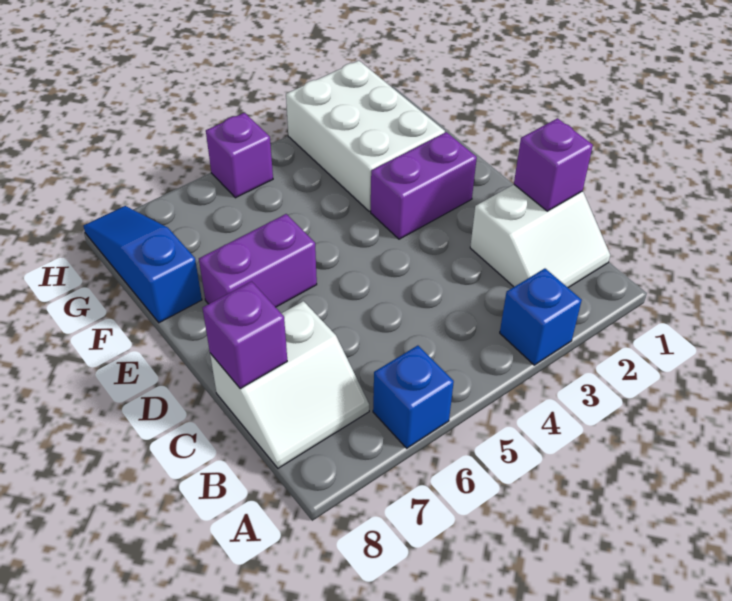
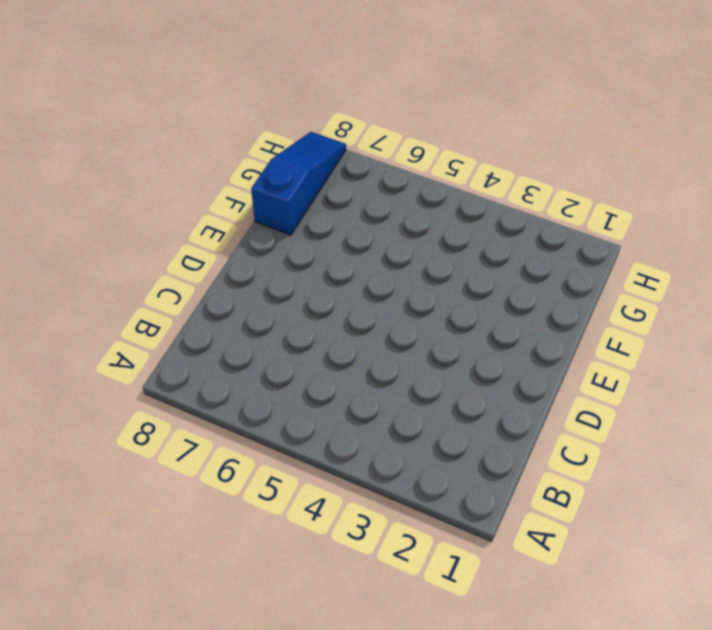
none -> blue 1x1 brick [500,269,582,365]
none -> blue 1x1 brick [373,346,454,448]

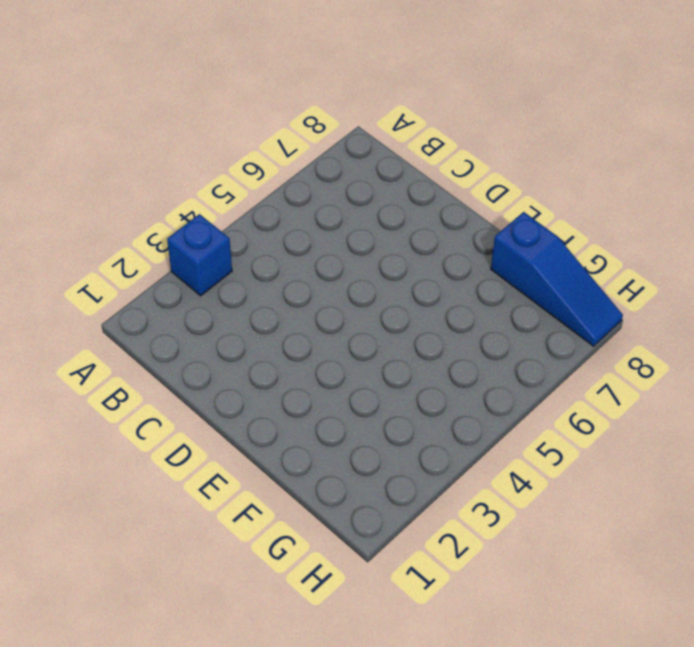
none -> blue 1x1 brick [373,346,454,448]
none -> white 2x2 slope [470,185,610,288]

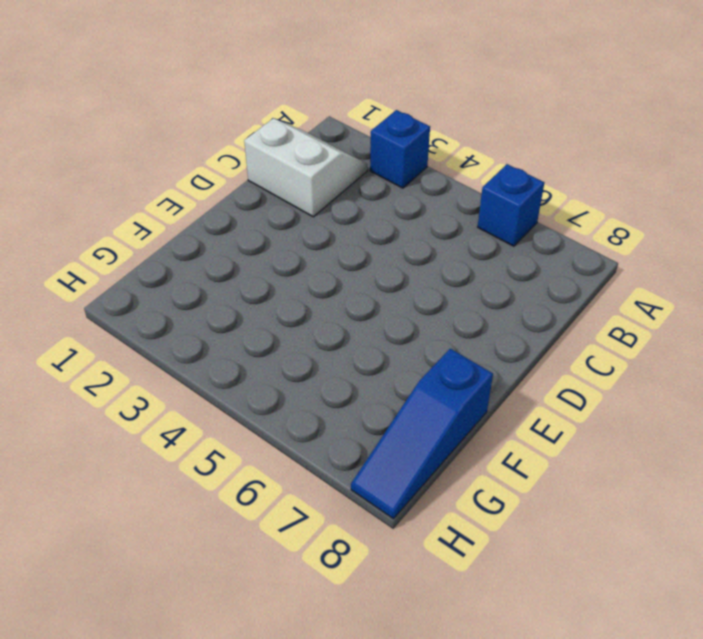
none -> white 2x2 slope [210,301,369,468]
none -> purple 1x2 brick [371,132,477,239]

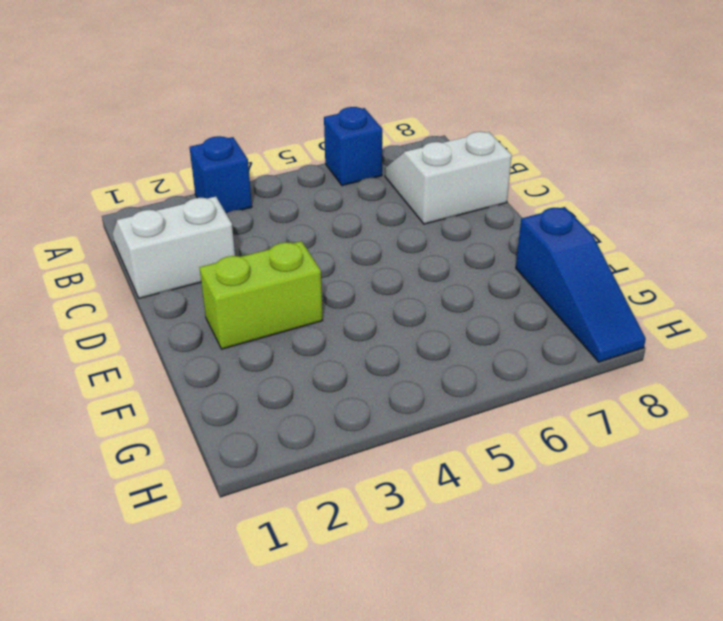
lime 1x2 brick [199,241,323,349] -> purple 1x2 brick [371,132,477,239]
none -> purple 1x2 brick [199,214,317,307]
none -> white 2x3 brick [286,61,445,211]

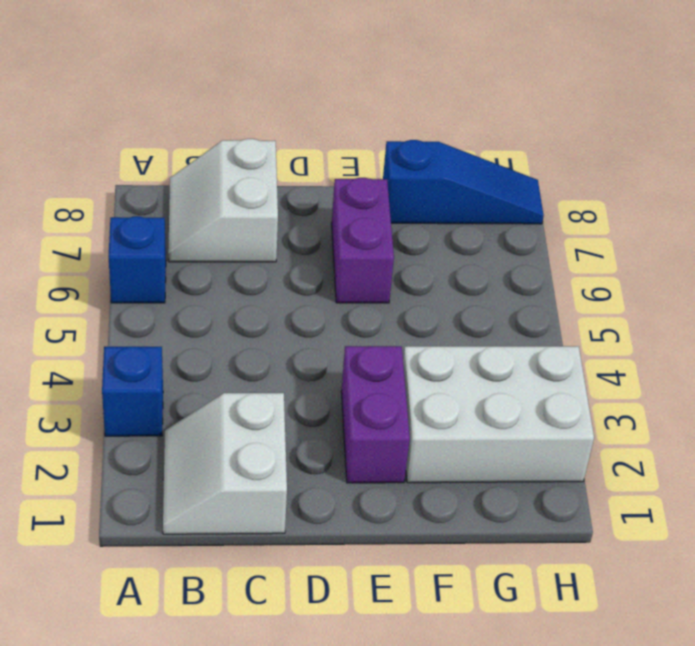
none -> purple 1x1 brick [206,113,273,198]
none -> purple 1x1 brick [514,118,593,211]

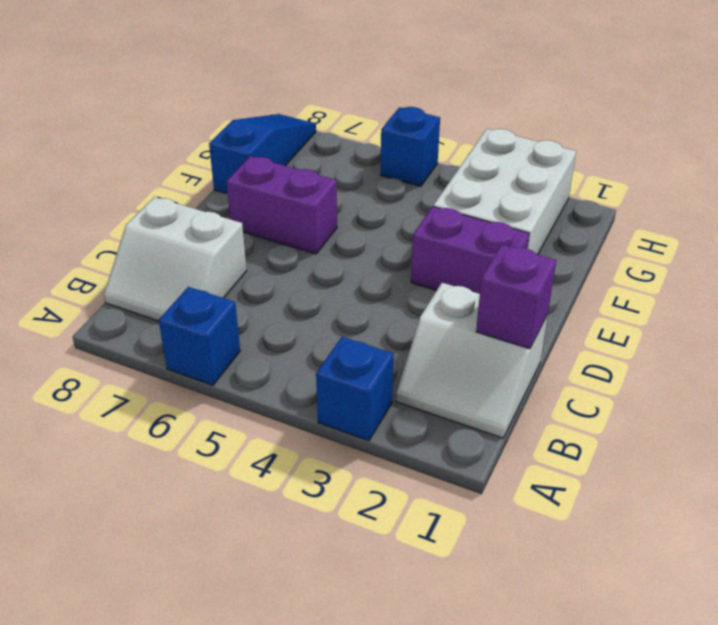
blue 1x1 brick [380,107,440,186] -> purple 1x1 brick [206,113,273,198]
none -> purple 1x1 brick [203,281,287,389]

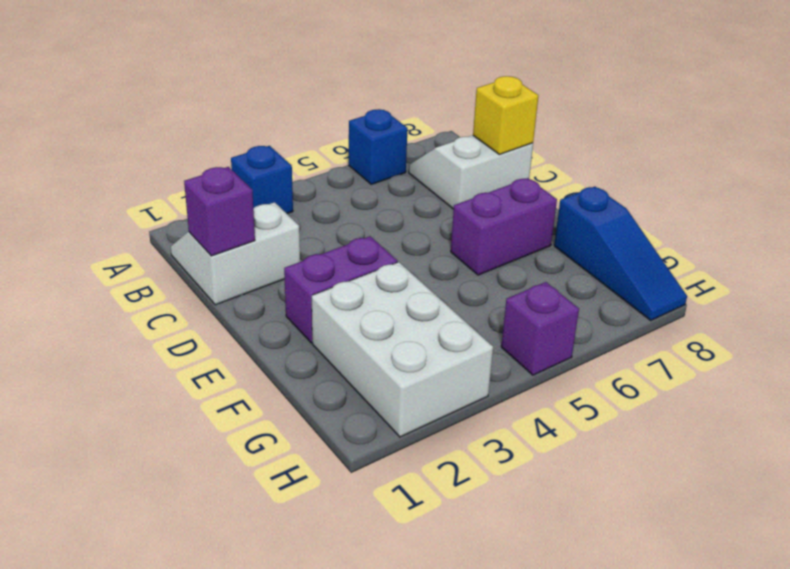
yellow 1x1 brick [473,76,538,154] -> purple 1x1 brick [203,281,287,389]

